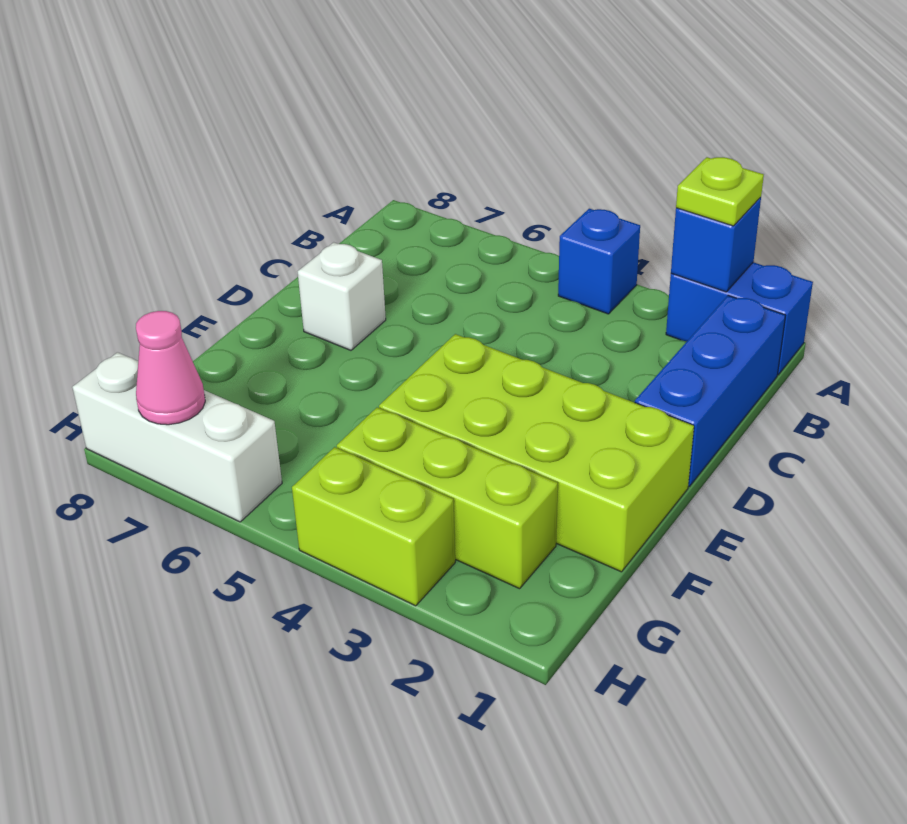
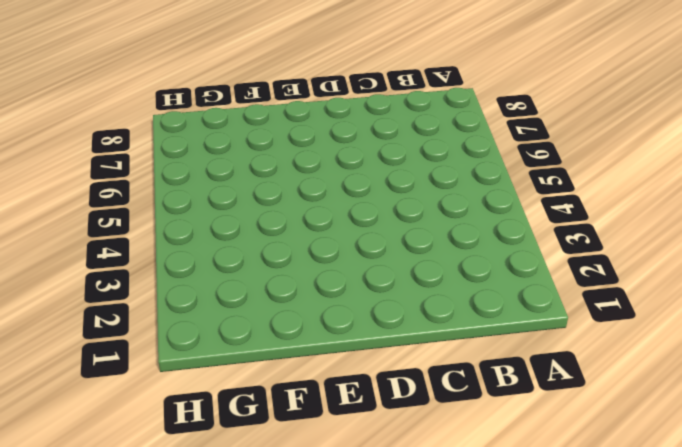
none -> blue 1x2 brick [666,262,813,375]
none -> blue 1x1 brick [558,209,640,314]

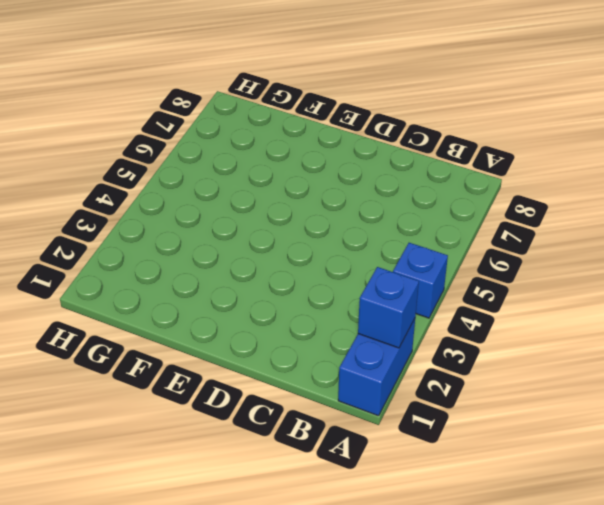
none -> blue 1x3 brick [635,295,786,487]
none -> white 1x1 brick [298,242,386,350]

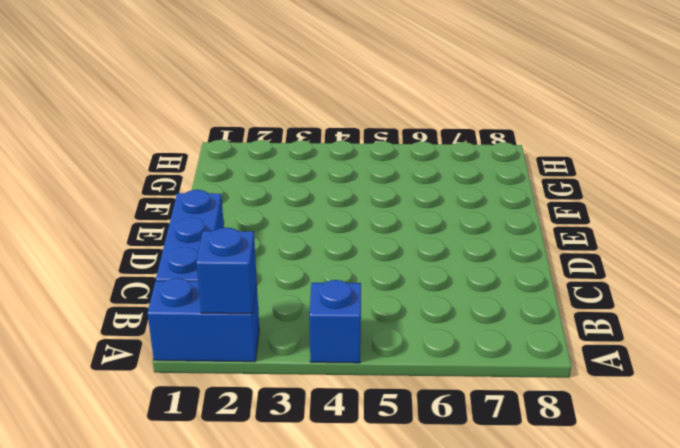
none -> white 1x1 brick [298,242,386,350]
none -> lime 2x4 brick [379,334,694,572]

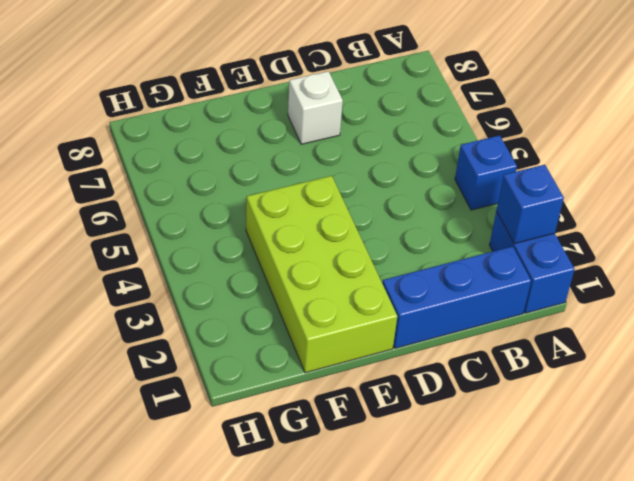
none -> lime 1x3 brick [337,407,558,589]
none -> lime 1x2 brick [292,447,455,606]

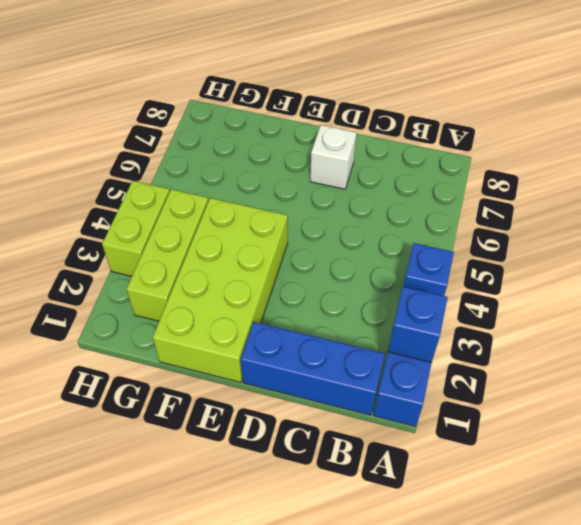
none -> white 1x3 brick [72,352,282,522]
none -> pink 1x1 cone [136,311,205,425]

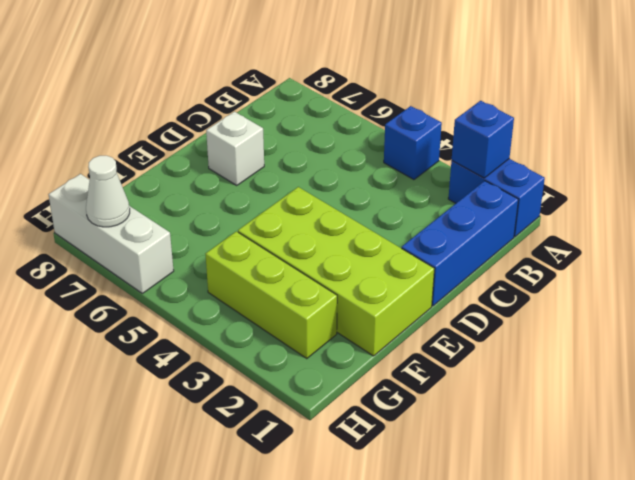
white 1x1 cone [86,156,130,227] -> pink 1x1 cone [136,311,205,425]
none -> lime 1x2 brick [292,447,455,606]
none -> lime 1x1 plate [676,157,764,226]

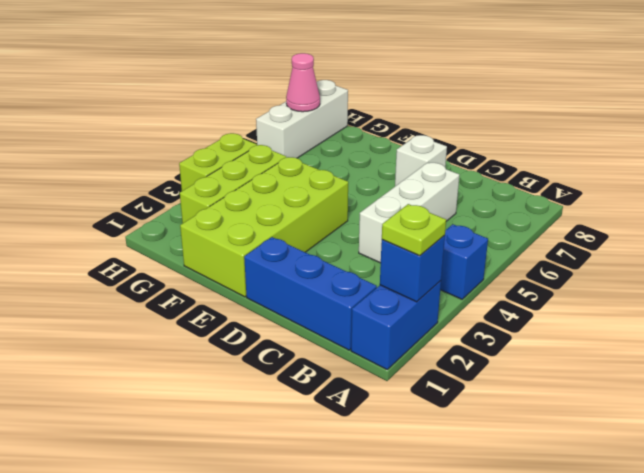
white 1x3 brick [359,163,459,263] -> none

